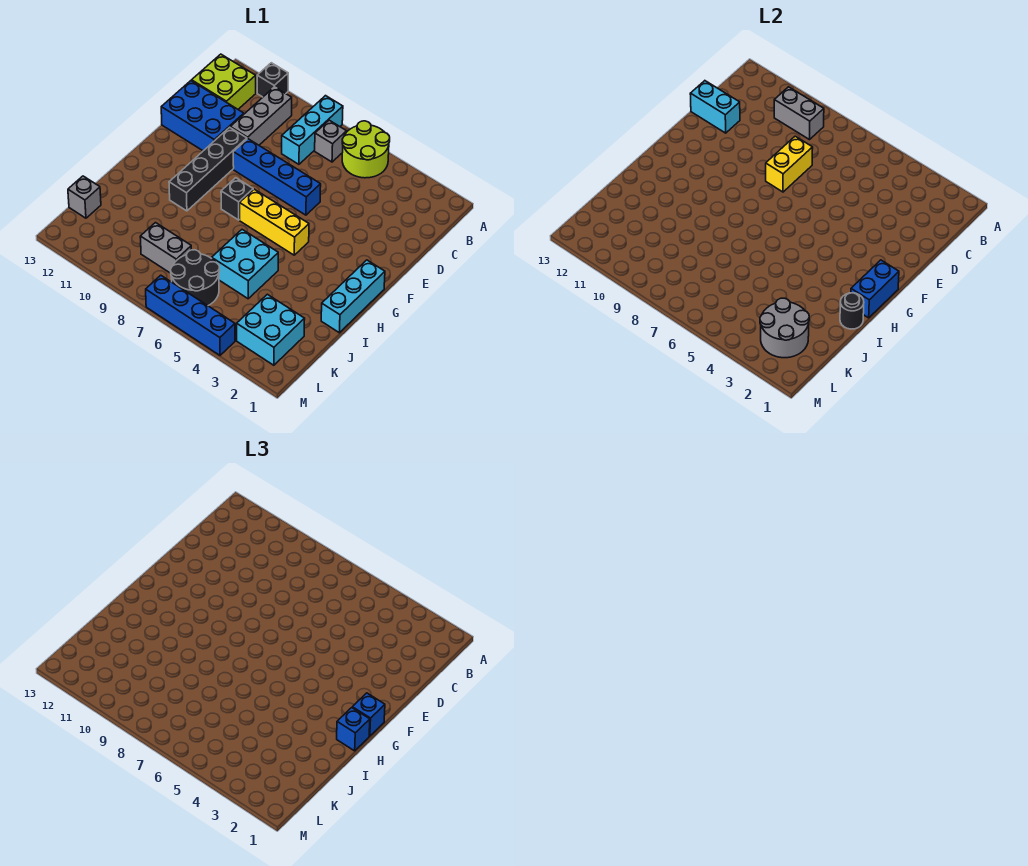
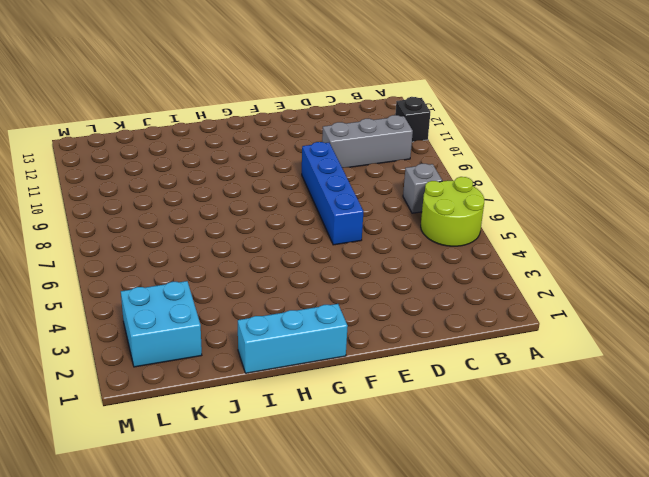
none -> cyan 1x3 brick [282,96,343,164]
none -> lime 2x2 brick [192,54,256,109]
none -> blue 2x3 brick [161,81,244,151]

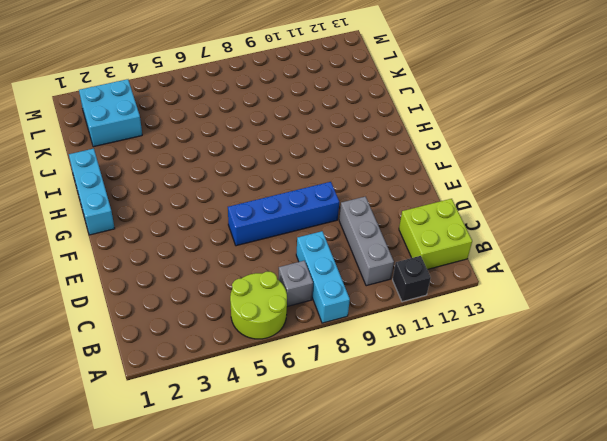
none -> blue 2x3 brick [161,81,244,151]
none -> black 1x4 brick [169,127,247,211]
none -> yellow 1x3 brick [240,189,309,255]

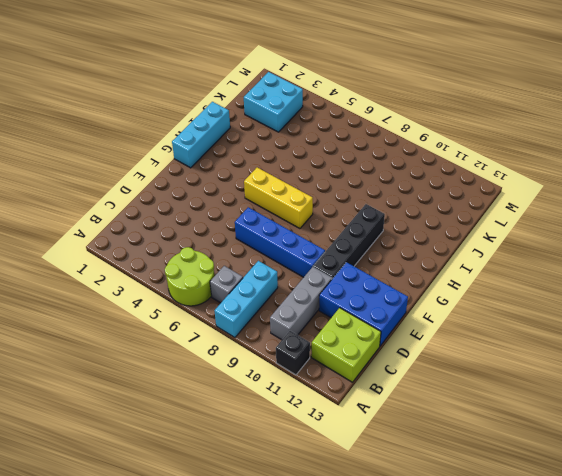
none -> black 1x1 brick [221,178,253,220]
none -> cyan 2x2 brick [212,230,278,299]
none -> black 2x2 round brick [171,250,220,306]

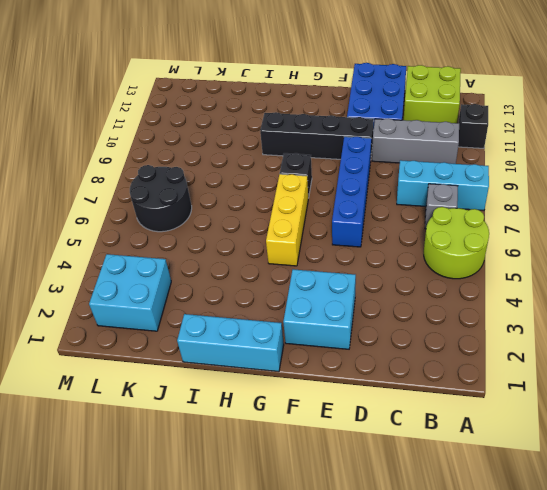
cyan 2x2 brick [283,269,356,349] -> cyan 2x2 brick moved to [212,230,278,299]
none -> grey 1x2 brick [140,223,191,273]
none -> grey 1x1 brick [68,176,101,218]
none -> blue 1x4 brick [146,275,235,355]

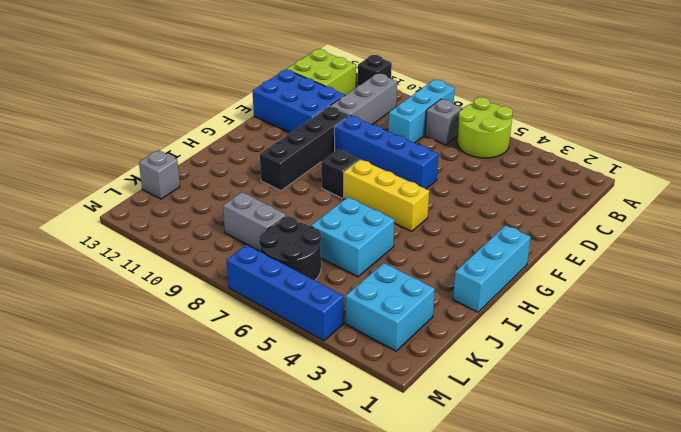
none -> grey 1x2 brick [774,87,824,140]
none -> yellow 1x2 brick [766,136,813,192]
none -> cyan 1x2 brick [690,81,740,133]

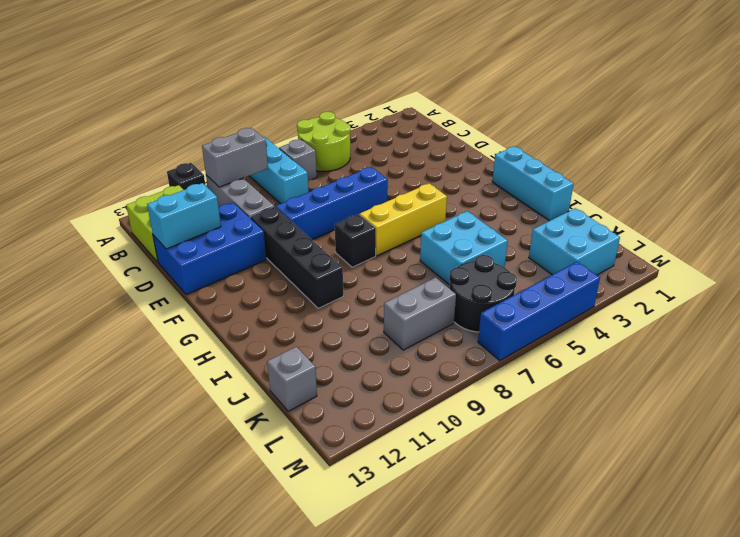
none -> yellow 1x2 brick [766,136,813,192]
none -> blue 1x2 brick [851,260,899,318]
none -> black 1x1 round brick [840,293,864,329]

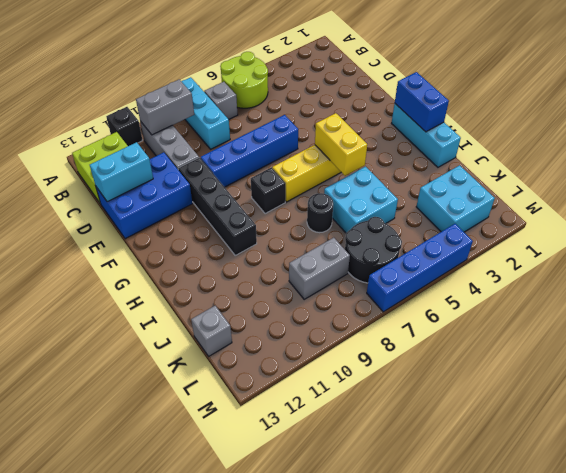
yellow 1x2 brick [315,113,367,176] -> yellow 1x2 brick moved to [766,136,813,192]
black 1x1 round brick [307,193,333,233] -> black 1x1 round brick moved to [840,293,864,329]
none -> grey 2x2 round brick [760,298,809,358]
none -> blue 1x1 brick [352,693,385,736]
none -> blue 1x1 brick [337,708,370,751]

